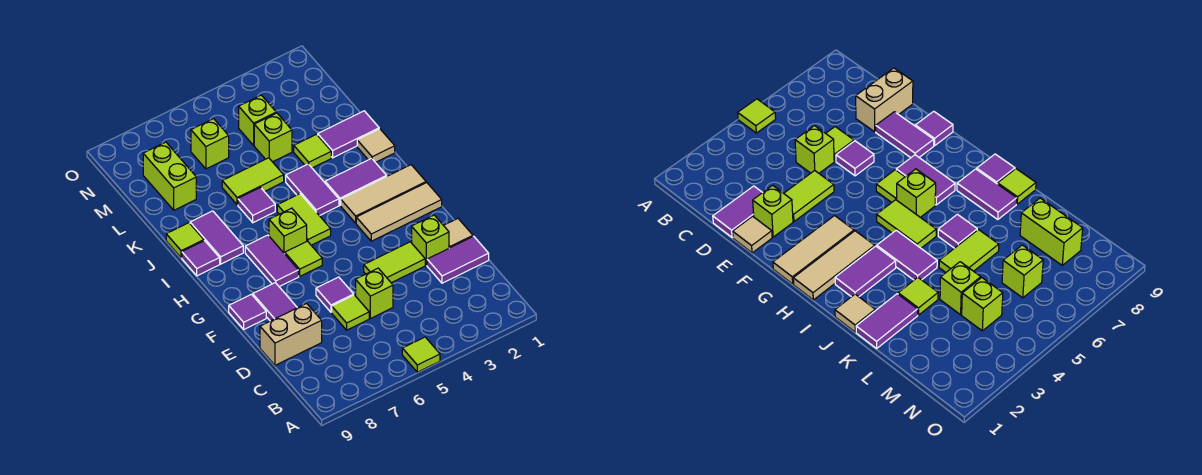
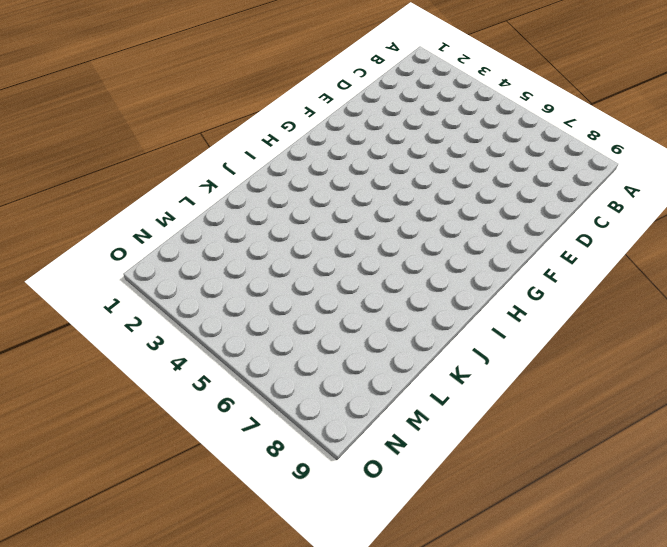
none -> lime 1x1 tile [402,337,440,372]
none -> purple 1x2 tile [427,236,489,283]
none -> lime 1x1 brick [356,268,393,318]
none -> lime 1x1 tile [332,295,369,330]

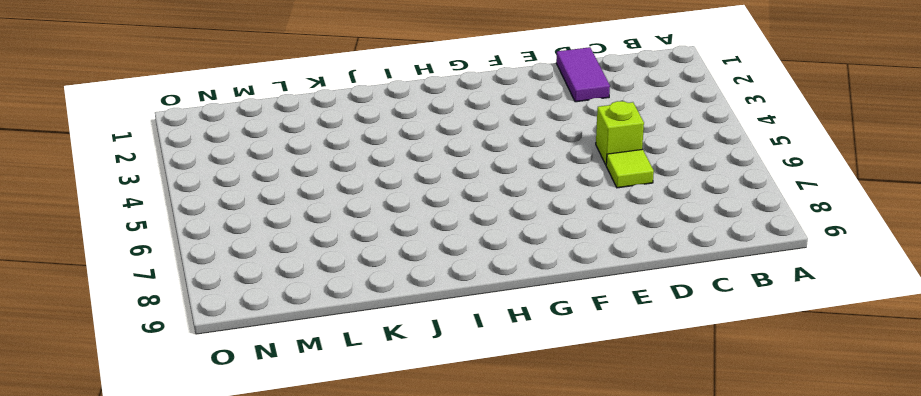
none -> lime 1x1 tile [402,337,440,372]
none -> tan 1x2 brick [260,303,322,365]
none -> tan 1x1 tile [444,219,473,248]
none -> lime 1x1 brick [412,215,449,265]

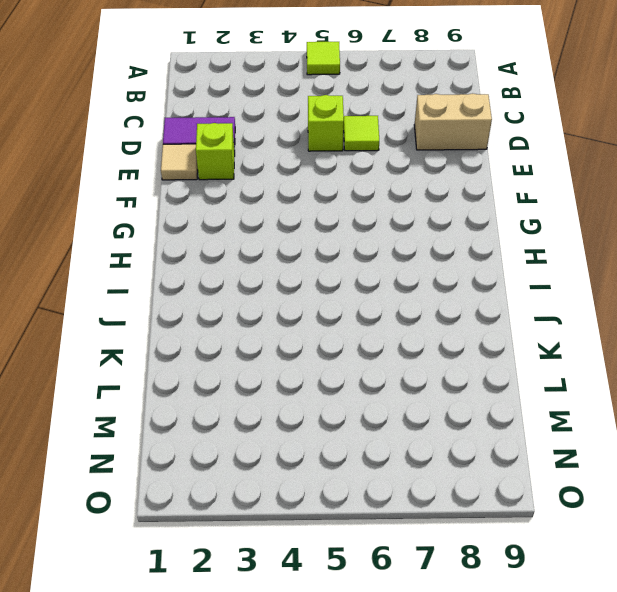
none -> lime 1x2 tile [364,242,425,283]
none -> purple 1x1 tile [316,277,354,312]
none -> purple 1x2 tile [253,283,297,321]
none -> purple 1x1 tile [229,294,266,329]

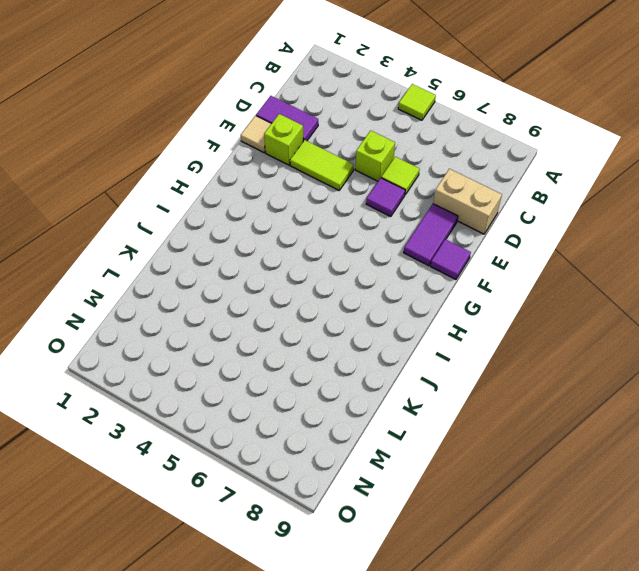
none -> tan 1x3 tile [356,183,442,241]
none -> lime 1x1 tile [285,241,322,276]
none -> purple 1x2 tile [245,235,299,287]
none -> tan 1x3 tile [341,165,426,223]

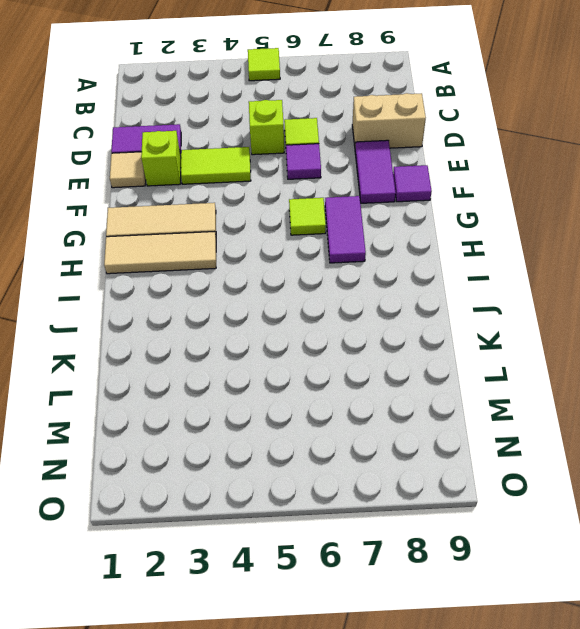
none -> lime 1x2 tile [277,194,331,245]
none -> lime 1x1 brick [269,208,307,254]
none -> purple 1x2 tile [325,158,387,205]
none -> purple 1x2 tile [286,164,339,216]

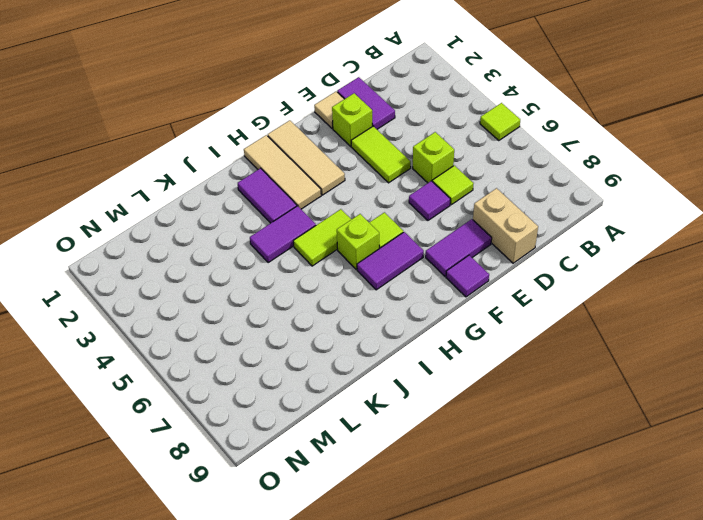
none -> purple 1x2 tile [190,211,243,264]
none -> purple 1x1 tile [182,241,220,276]
none -> tan 1x1 tile [357,129,395,163]
none -> purple 1x1 tile [238,188,275,223]

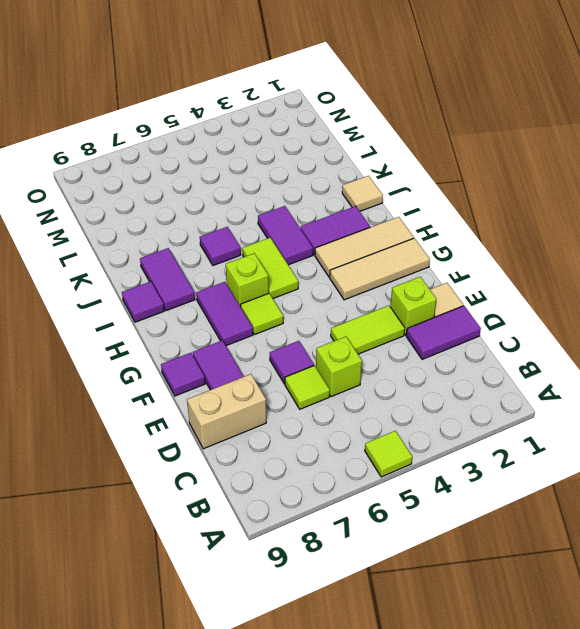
none -> lime 1x1 tile [166,223,204,258]
none -> purple 1x2 tile [318,111,379,158]
none -> lime 1x1 tile [294,134,331,168]
none -> lime 1x2 tile [222,158,284,205]

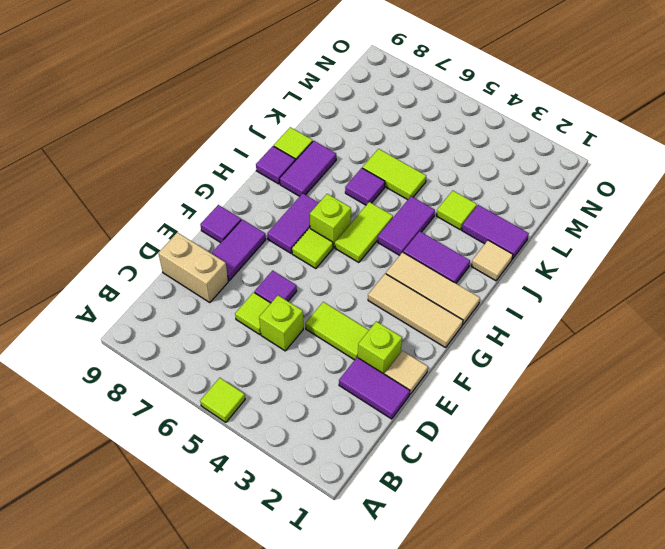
none -> lime 1x1 brick [254,113,292,162]
none -> lime 1x2 brick [143,142,196,210]
none -> lime 1x1 brick [239,95,276,145]
none -> lime 1x1 brick [191,119,229,169]

